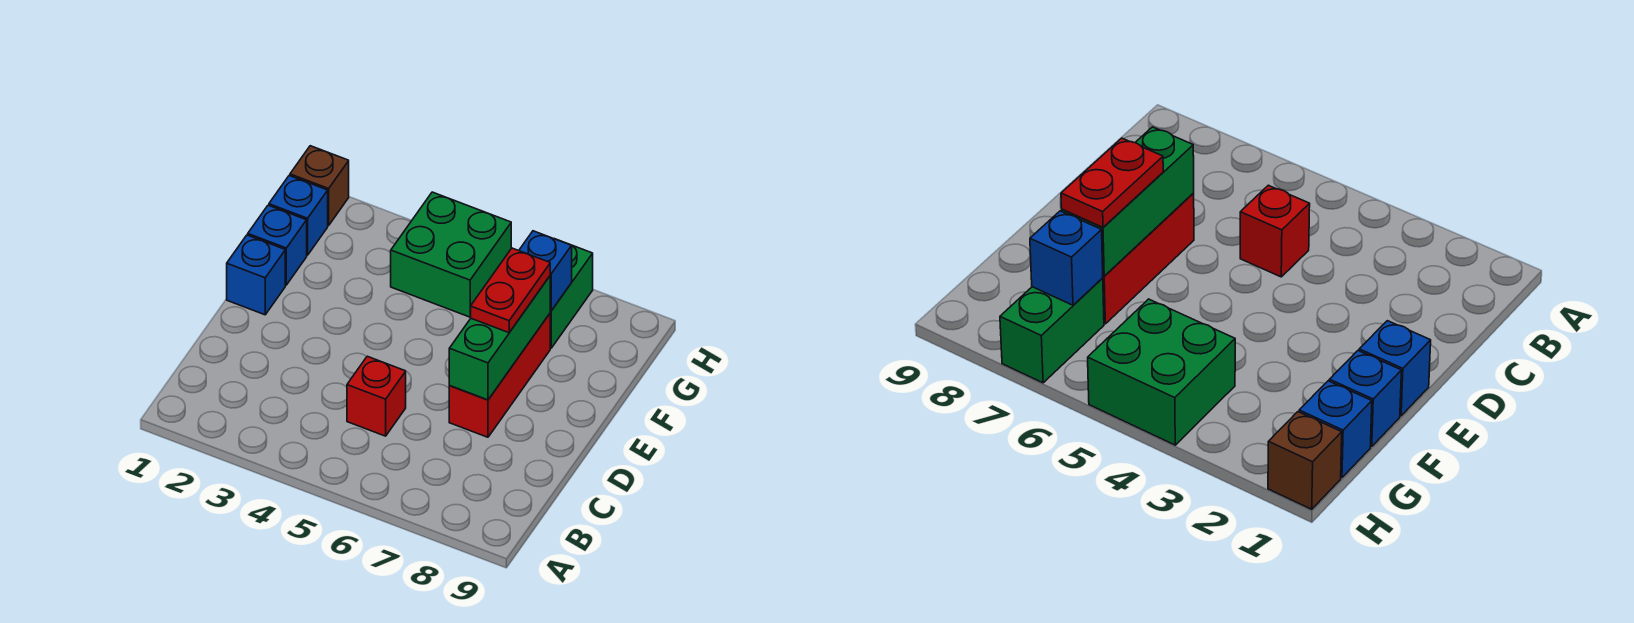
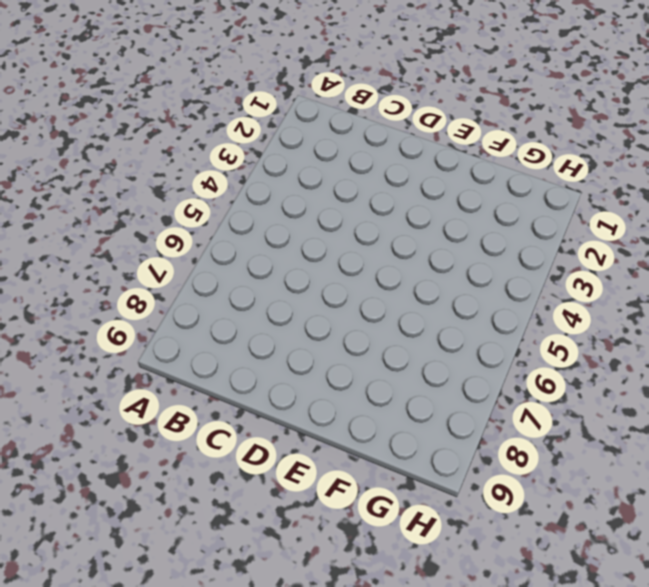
none -> red 1x1 brick [347,356,406,436]
none -> red 1x3 brick [449,314,550,437]

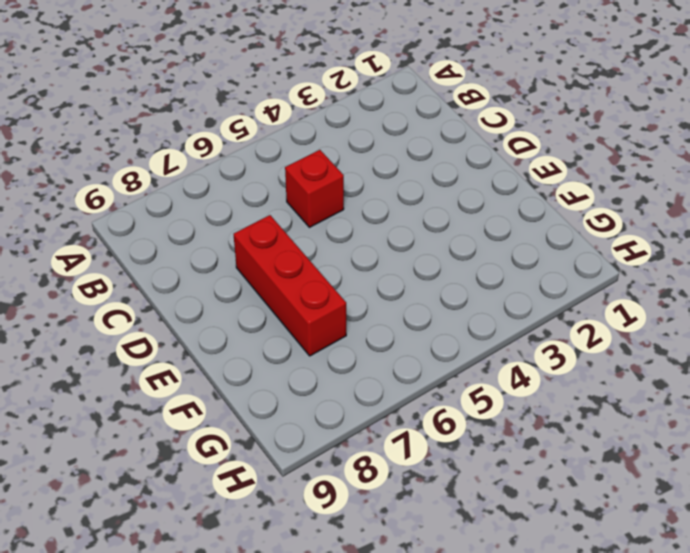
none -> blue 1x1 brick [227,235,285,315]
none -> blue 1x1 brick [248,205,307,285]

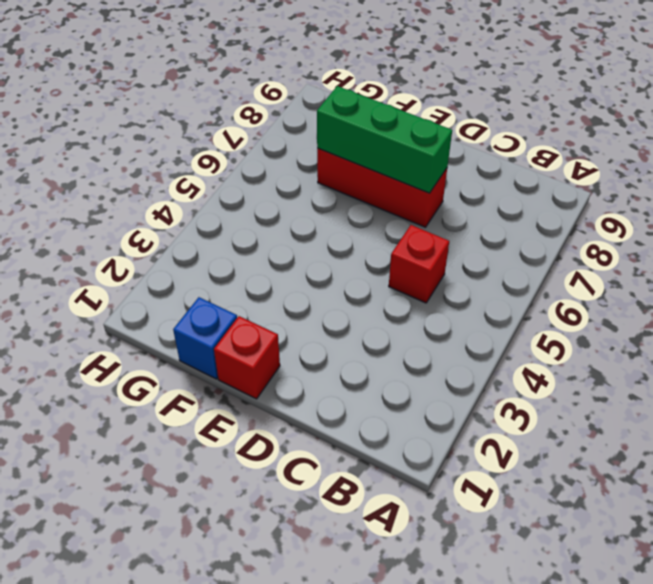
red 1x1 brick [214,316,280,399] -> blue 1x1 brick [227,235,285,315]
none -> blue 1x1 brick [269,176,328,255]
none -> green 2x2 brick [391,192,511,317]

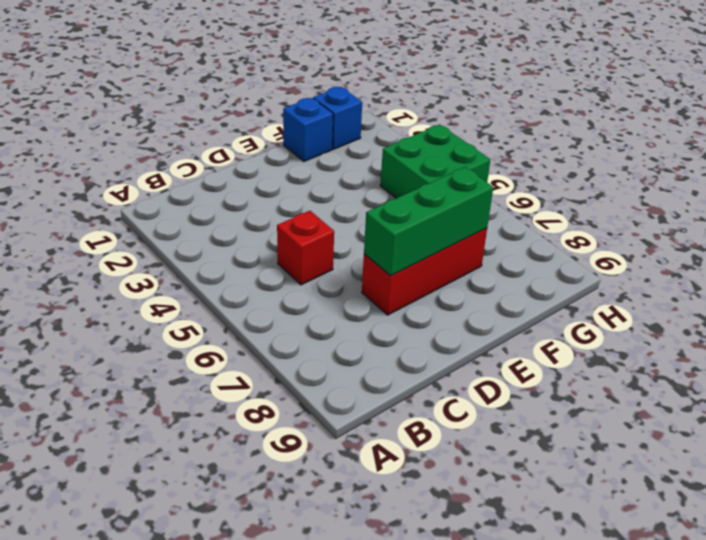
none -> blue 1x1 brick [227,235,285,315]
none -> green 1x2 brick [550,239,593,348]

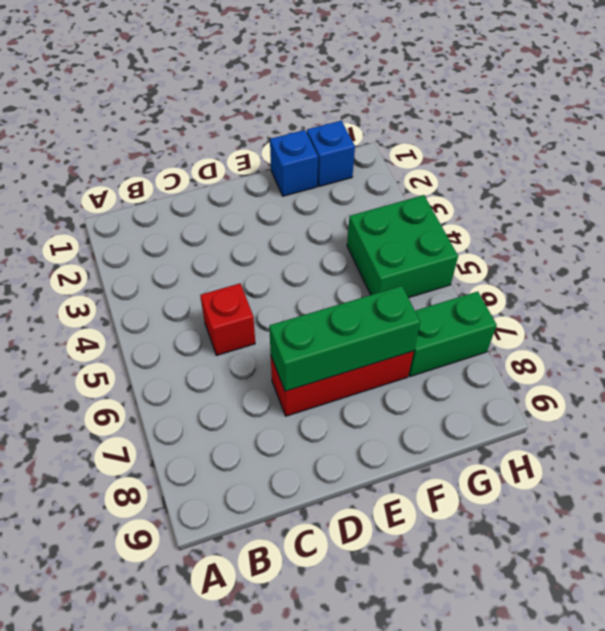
none -> blue 1x1 brick [227,235,285,315]
none -> brown 1x1 brick [290,146,349,226]

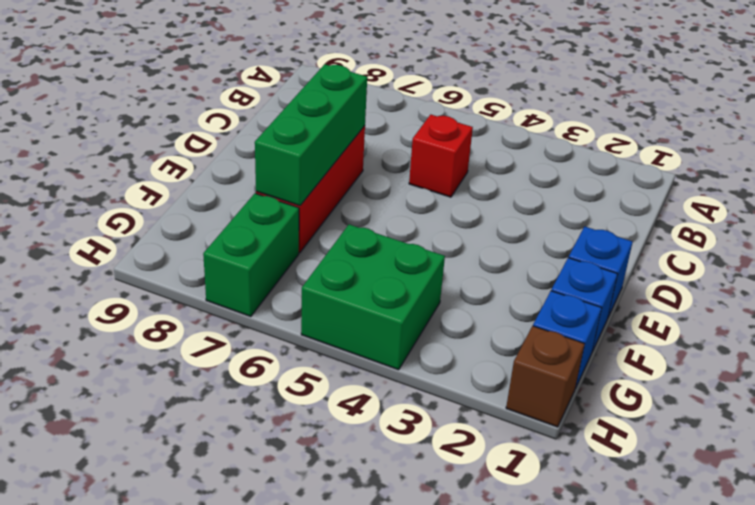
none -> blue 1x1 brick [519,231,572,311]
none -> red 1x2 plate [471,248,550,333]

